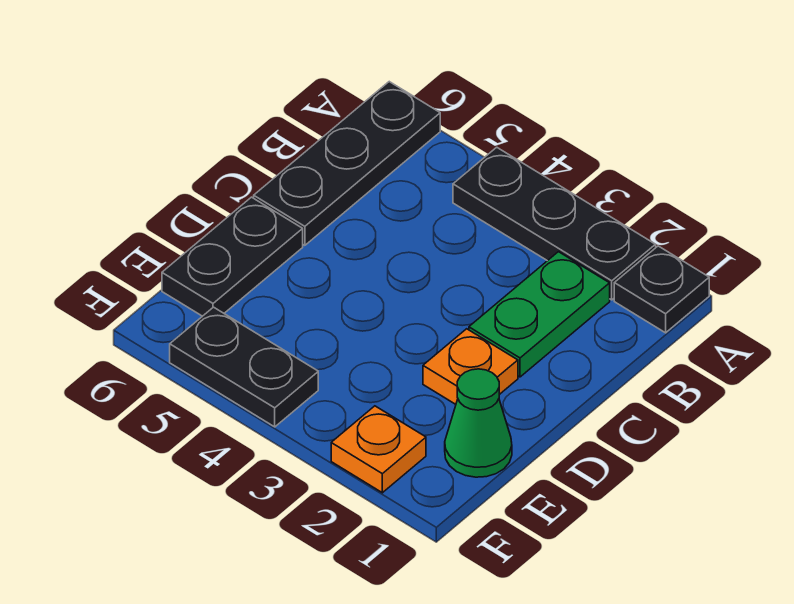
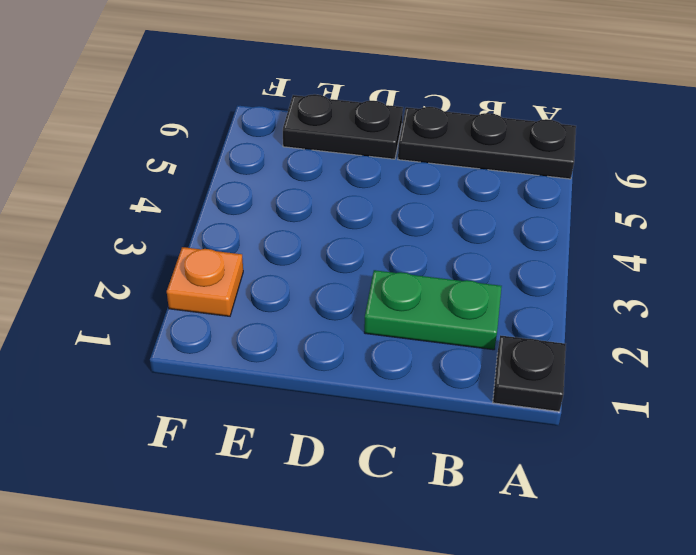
none -> black 1x3 plate [453,147,656,300]
none -> orange 1x1 plate [423,329,518,404]

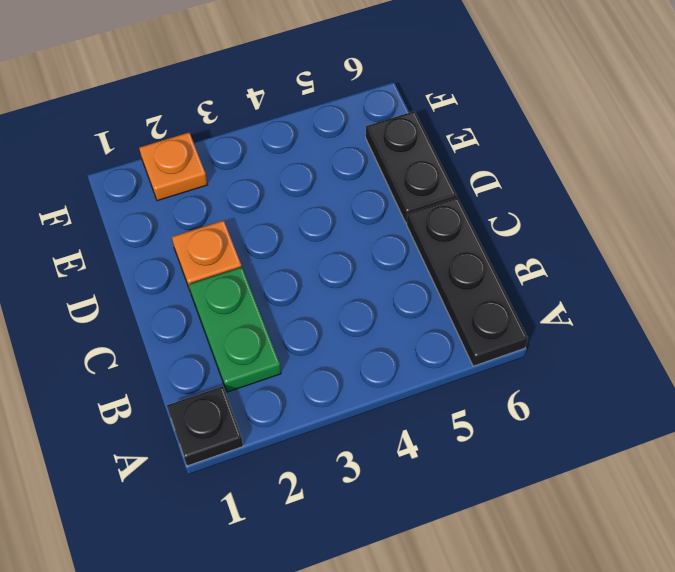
none -> black 1x3 plate [453,147,656,300]
none -> green 1x1 cone [445,369,512,477]

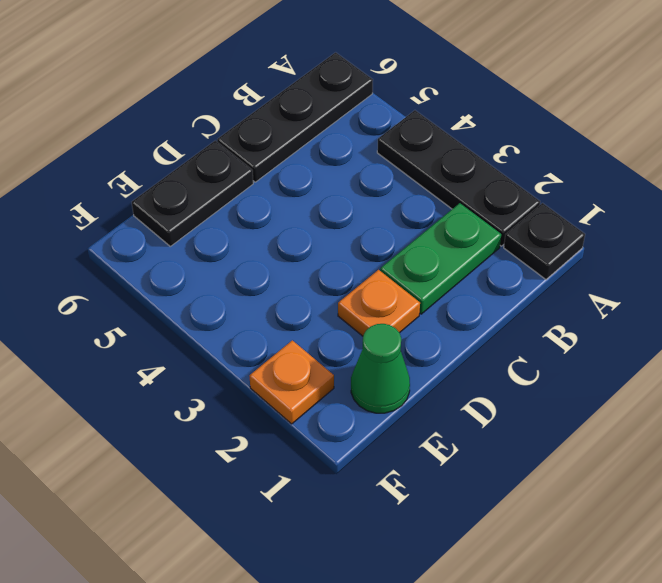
none -> black 1x2 plate [170,307,318,427]

